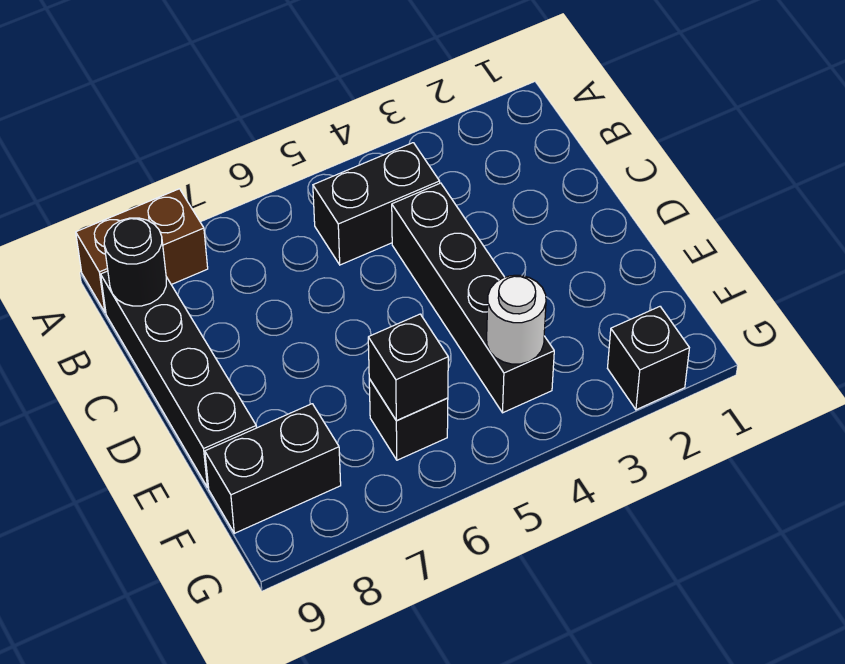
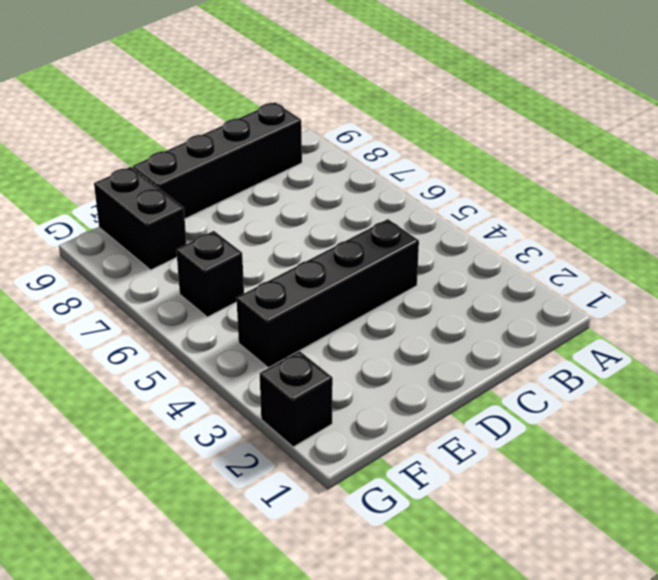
none -> brown 1x2 brick [76,189,208,313]
none -> black 1x2 brick [313,143,440,265]

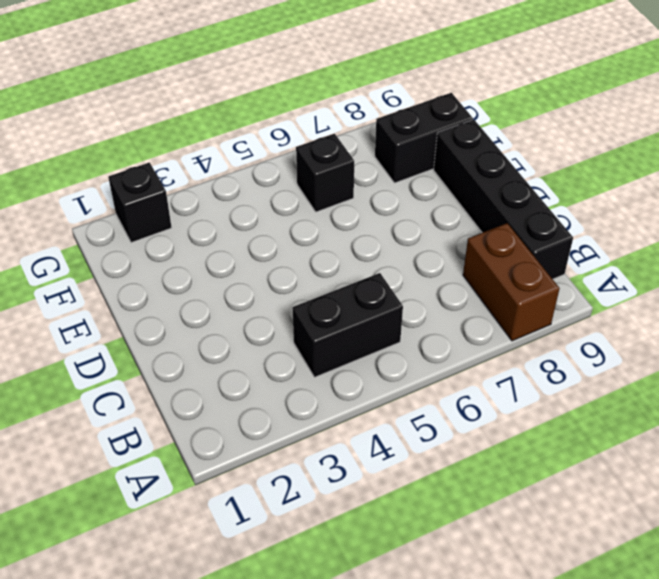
brown 1x2 brick [463,223,560,341] -> brown 1x2 brick turned to [76,189,208,313]
none -> black 1x4 brick [392,183,554,413]
none -> black 1x1 round brick [104,218,166,306]

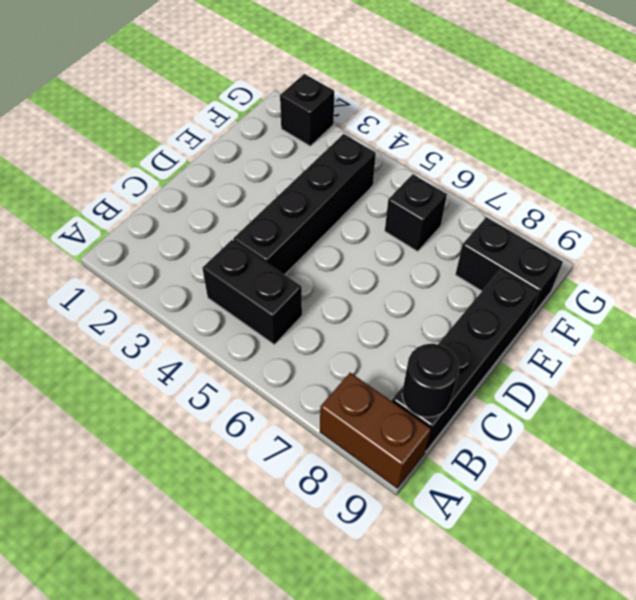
none -> white 1x1 round brick [487,275,546,364]
none -> black 1x1 brick [368,314,448,421]

